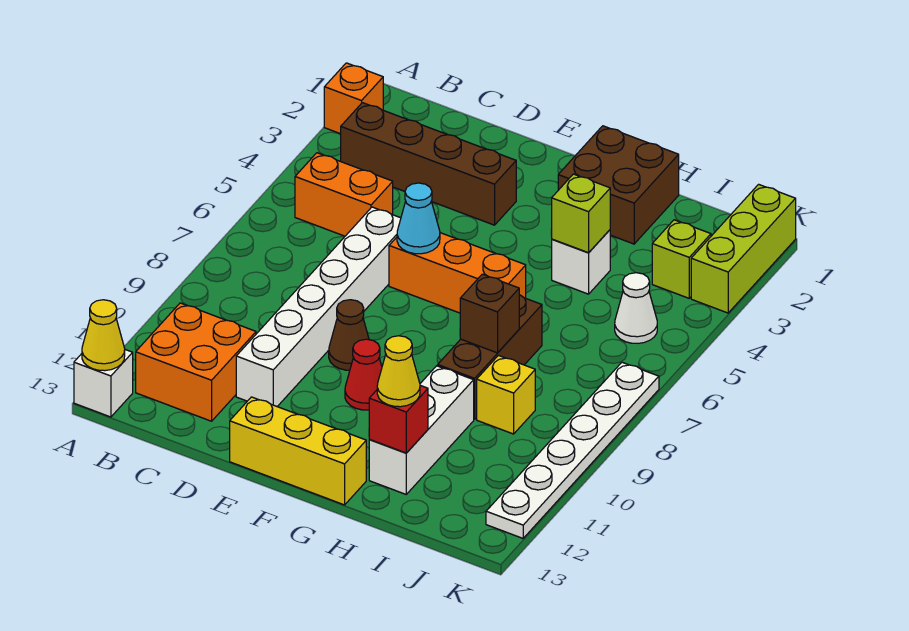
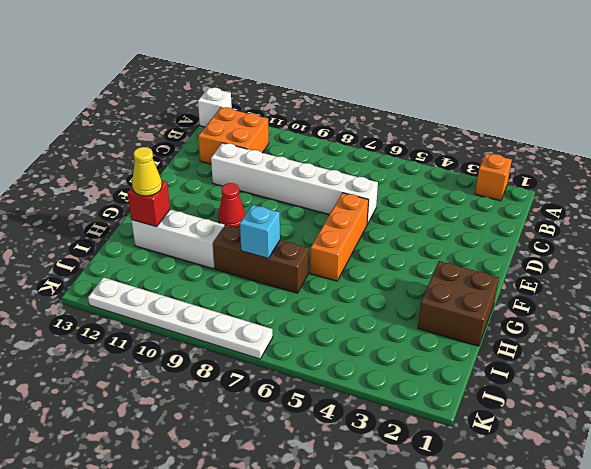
cyan 1x1 brick [240,205,280,258] -> brown 1x1 brick [460,274,519,353]
none -> brown 1x4 brick [341,103,516,225]
none -> orange 1x2 brick [295,153,393,236]
none -> brown 1x1 cone [329,300,369,370]

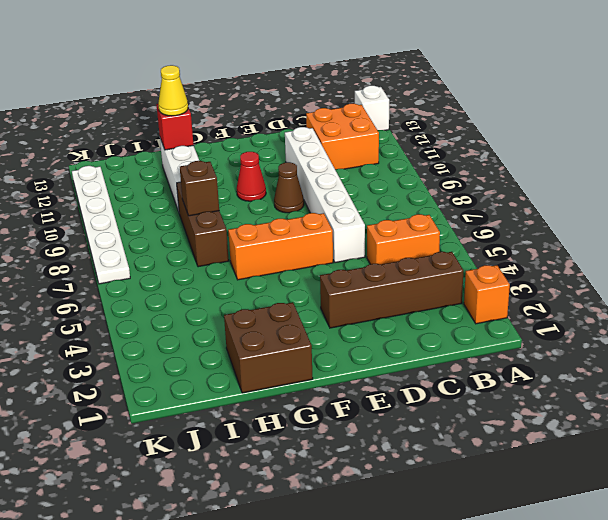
none -> yellow 1x3 brick [230,397,366,505]
none -> white 1x1 brick [552,230,610,294]
none -> yellow 1x1 brick [477,355,535,434]

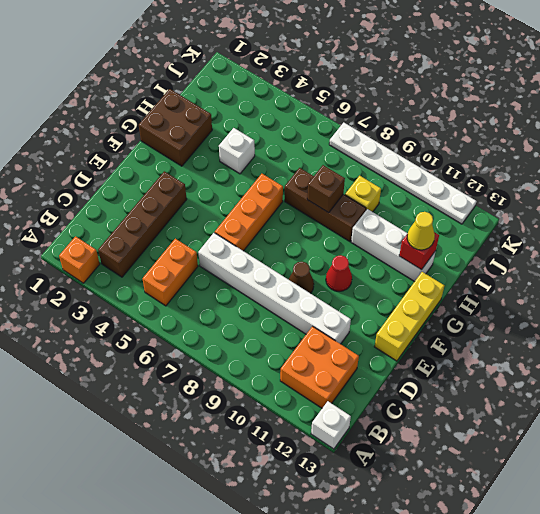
none -> lime 1x1 brick [652,220,711,298]
none -> white 1x1 cone [615,273,657,343]
none -> lime 1x3 brick [691,184,796,313]

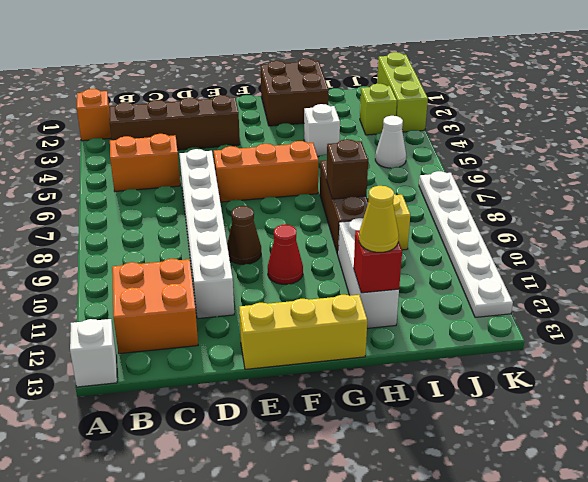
none -> yellow 1x1 cone [82,300,125,371]
none -> cyan 1x1 cone [397,183,440,254]
none -> lime 1x1 brick [551,174,610,253]

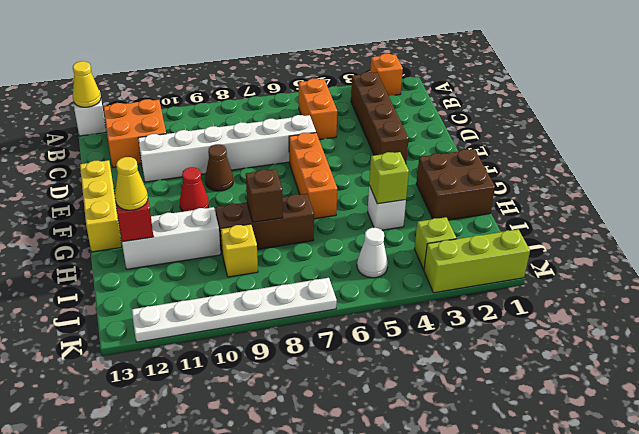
none -> cyan 1x1 cone [397,183,440,254]

